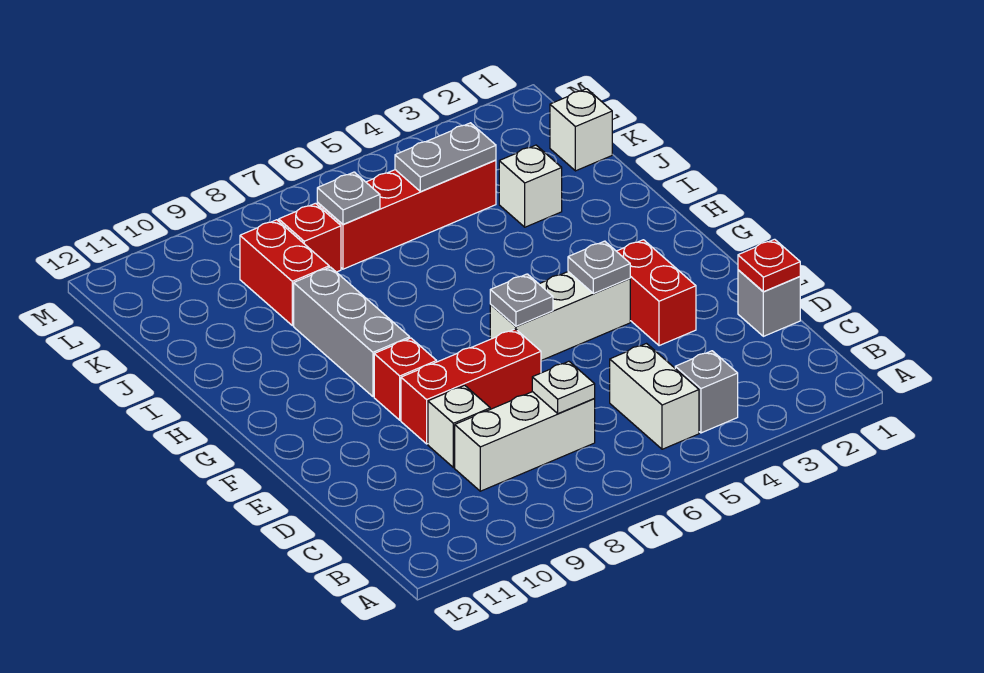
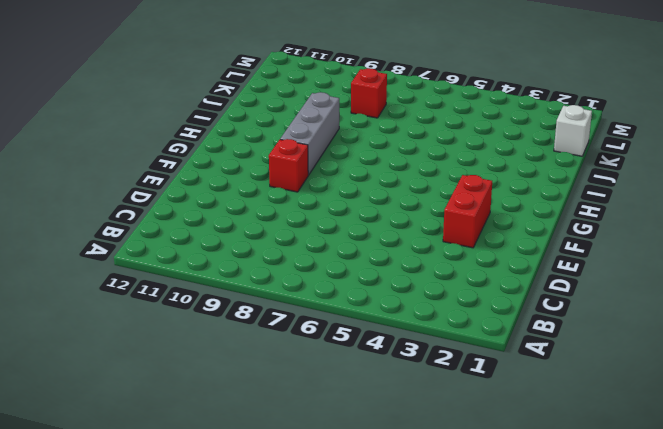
none -> grey 1x1 brick [675,351,738,433]
none -> white 1x2 brick [610,344,699,449]
none -> white 1x3 brick [455,392,595,491]

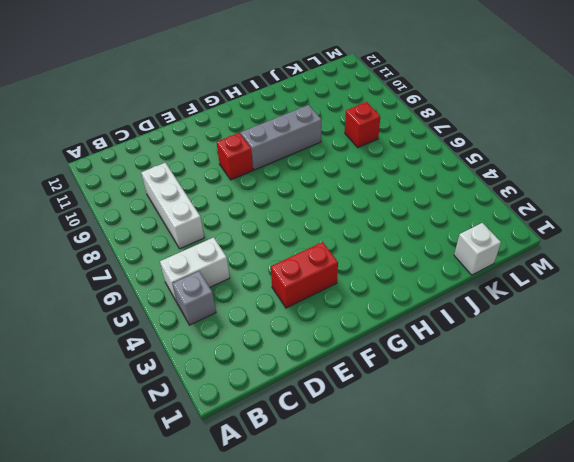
none -> grey 1x1 brick [738,270,800,336]
none -> white 1x1 brick [428,385,490,468]
none -> red 1x3 brick [401,329,541,444]

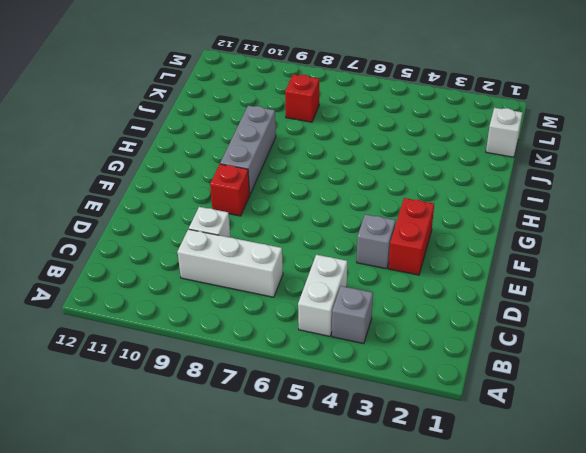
grey 1x1 brick [357,214,395,269] -> grey 1x1 brick moved to [738,270,800,336]
none -> red 1x3 brick [401,329,541,444]
none -> white 1x3 brick [490,272,630,360]
none -> white 1x1 brick [499,145,562,227]

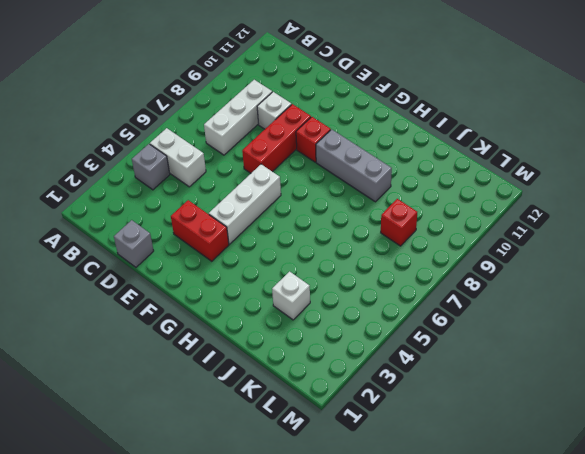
none -> red 1x2 brick [240,220,329,326]
none -> white 1x1 brick [550,89,612,171]
none -> red 1x4 brick [317,160,496,269]

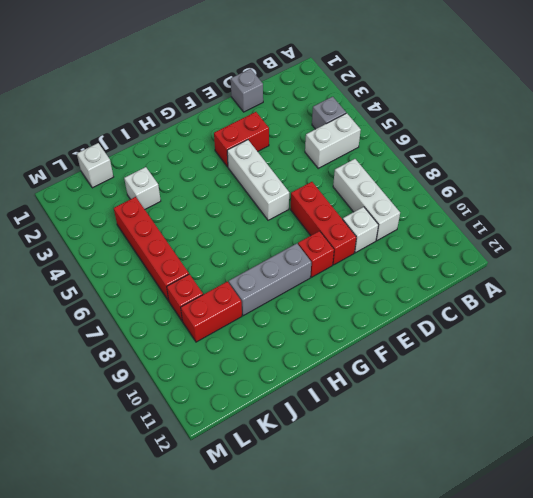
none -> white 1x1 plate [532,361,595,414]
none -> red 1x1 plate [738,239,800,292]
none -> grey 1x1 plate [568,241,630,294]

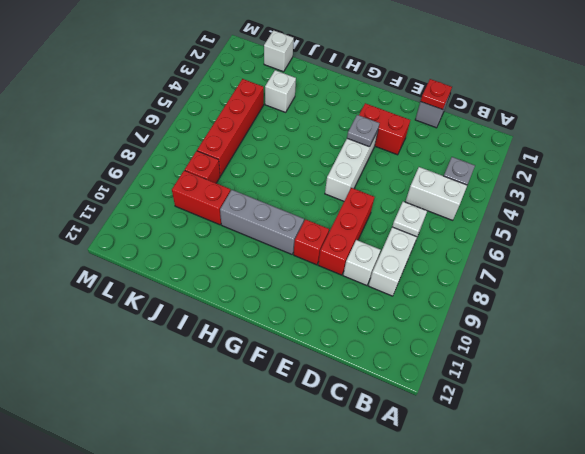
none -> grey 1x1 plate [490,274,553,326]
none -> grey 1x2 plate [395,123,496,192]
none -> grey 1x1 plate [317,172,380,225]

